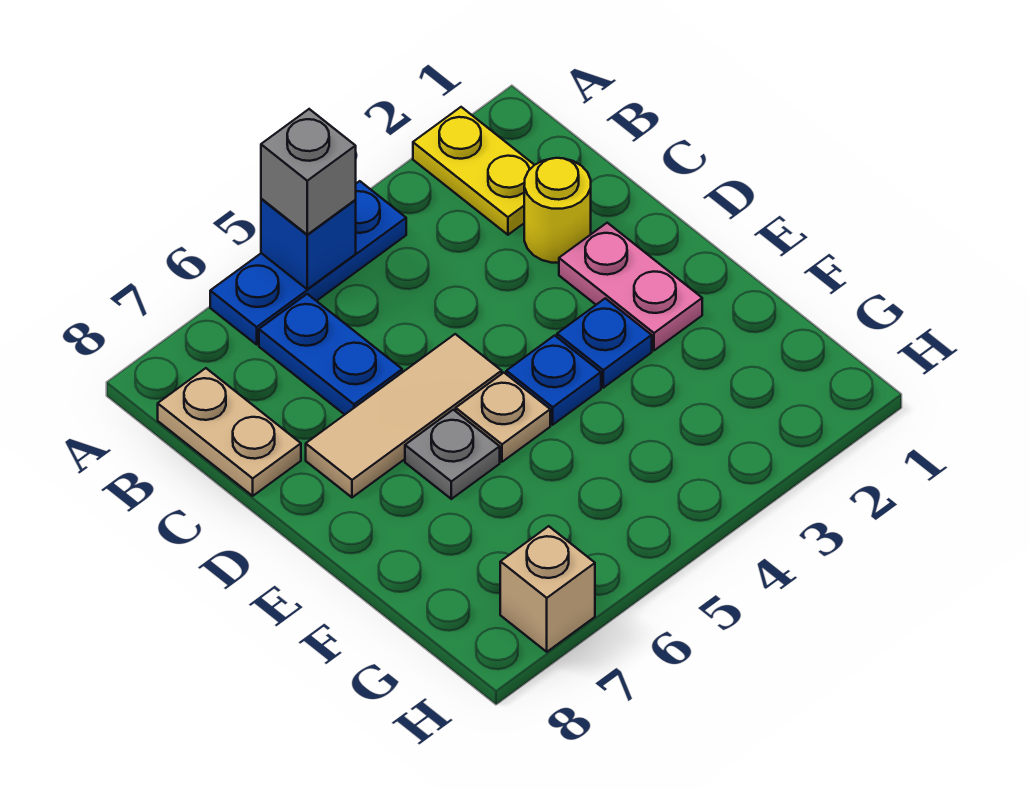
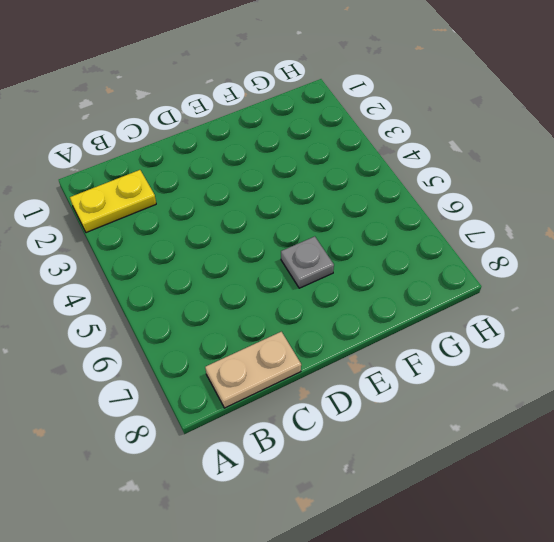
none -> blue 1x3 plate [210,181,406,344]
none -> blue 1x2 plate [259,294,402,414]
none -> yellow 1x1 round brick [524,158,591,263]

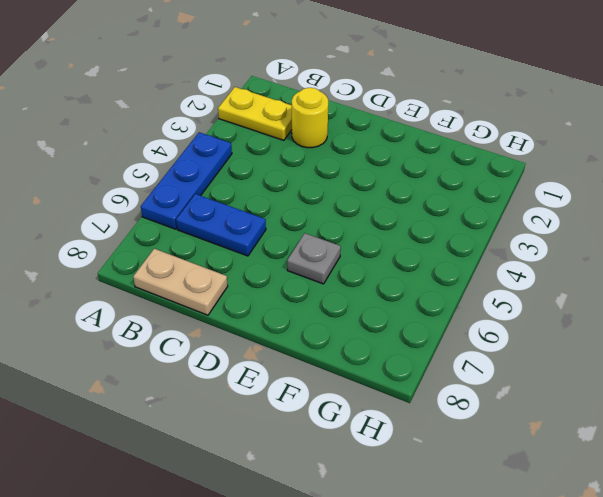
none -> pink 1x2 plate [559,223,702,350]
none -> tan 1x3 tile [306,334,502,497]
none -> blue 1x1 plate [557,298,652,388]

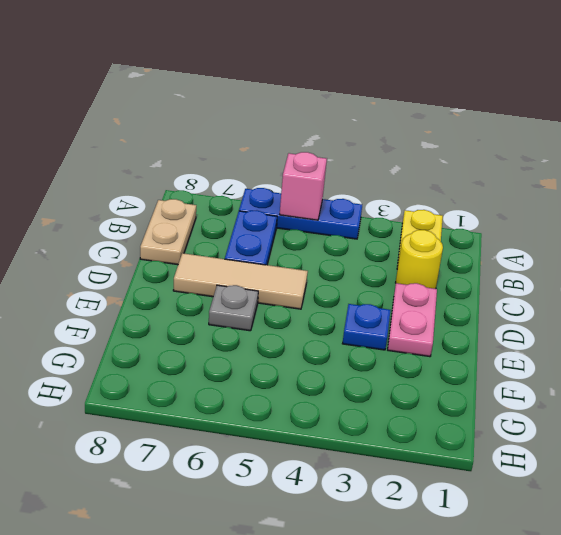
pink 1x1 brick [280,152,327,220] -> blue 1x1 brick [261,199,356,289]
none -> blue 1x1 plate [506,336,601,425]
none -> tan 1x1 plate [456,373,550,462]
none -> tan 1x1 brick [500,526,595,652]

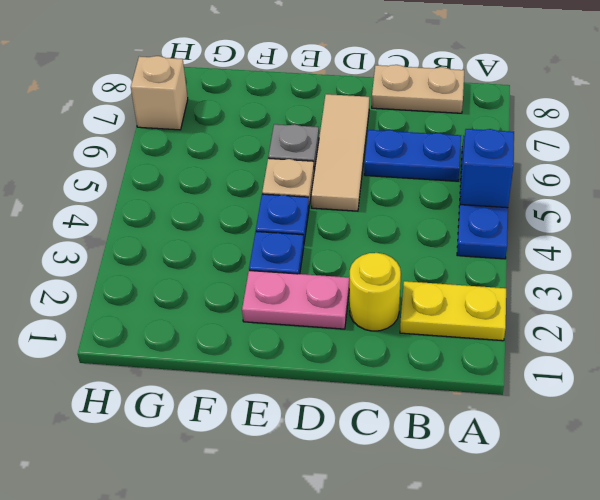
none -> grey 1x1 brick [261,109,356,235]

